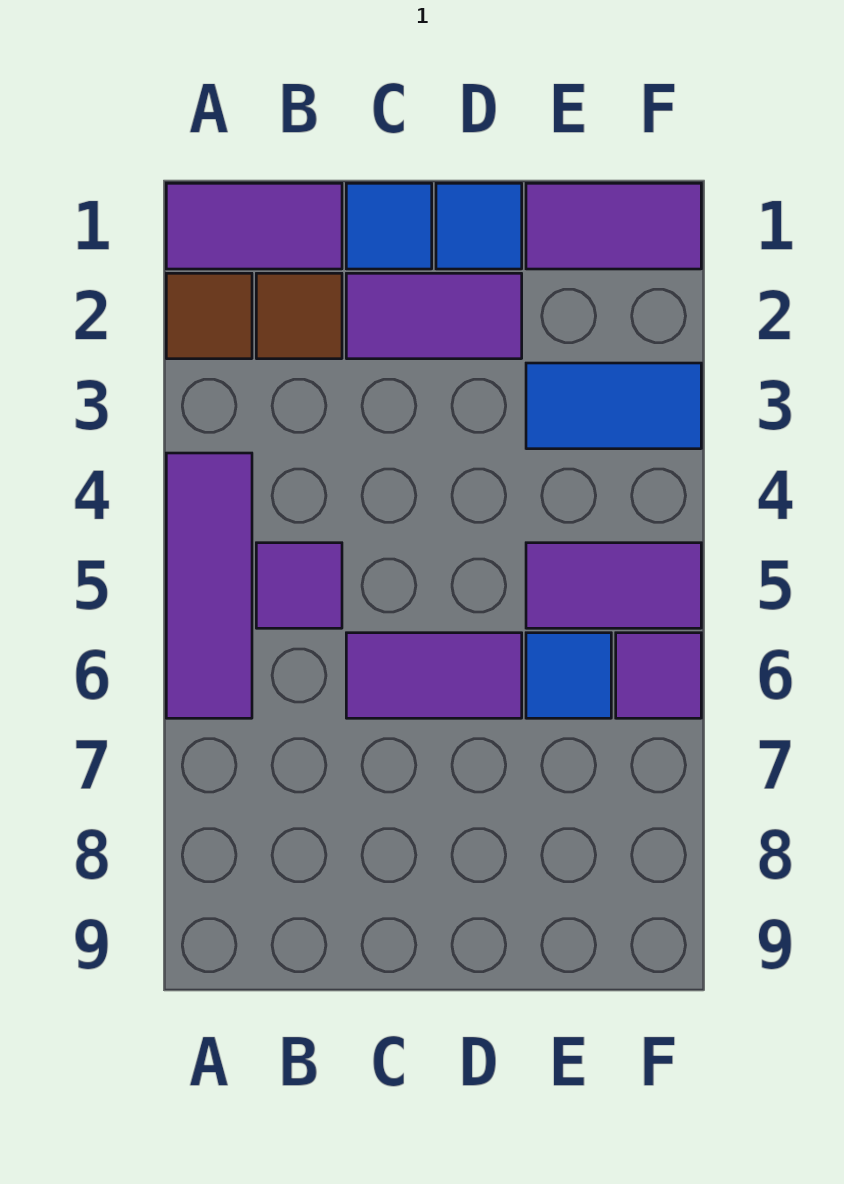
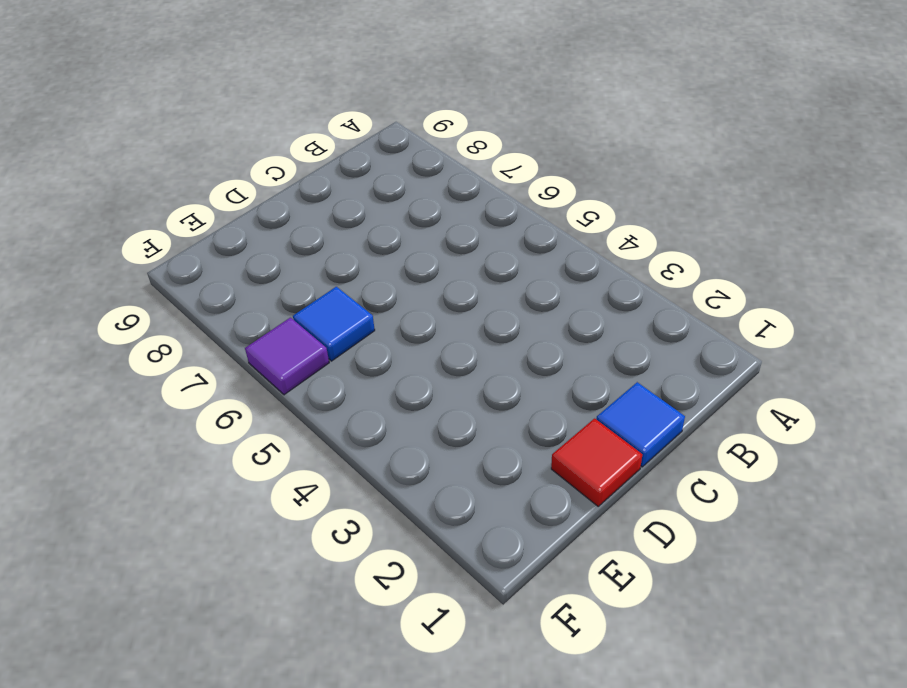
red 1x1 tile [551,418,642,506] -> blue 1x1 tile [436,183,522,269]
none -> purple 1x2 tile [166,183,342,269]
none -> brown 1x1 tile [166,273,252,359]
none -> purple 1x3 tile [166,453,252,718]

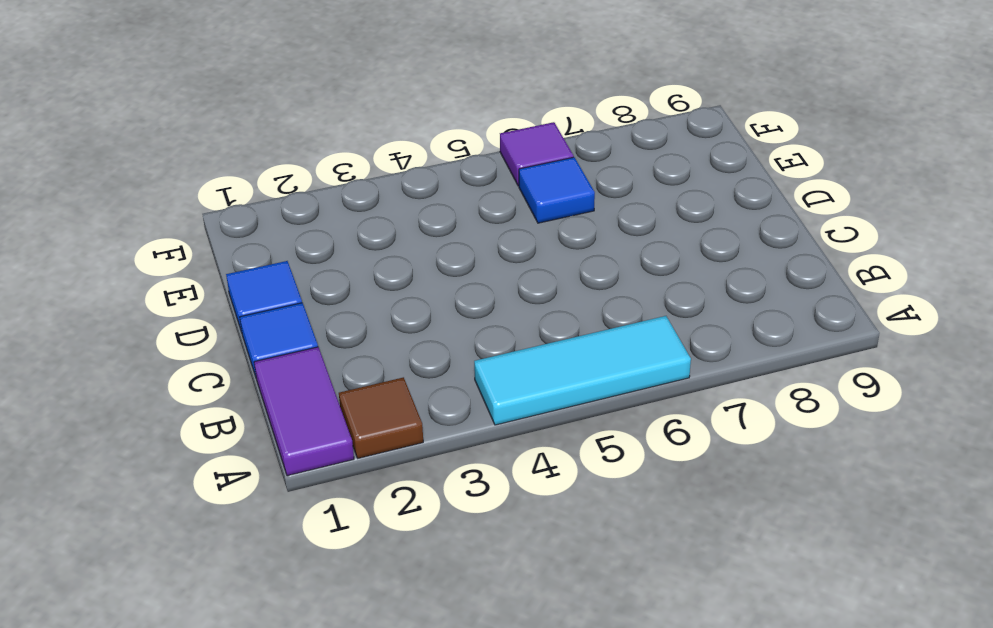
cyan 1x3 tile [474,316,691,425] -> purple 1x3 tile [166,453,252,718]
none -> brown 1x1 tile [256,273,342,359]
none -> purple 1x1 tile [256,543,342,628]
none -> purple 1x2 tile [346,273,522,359]

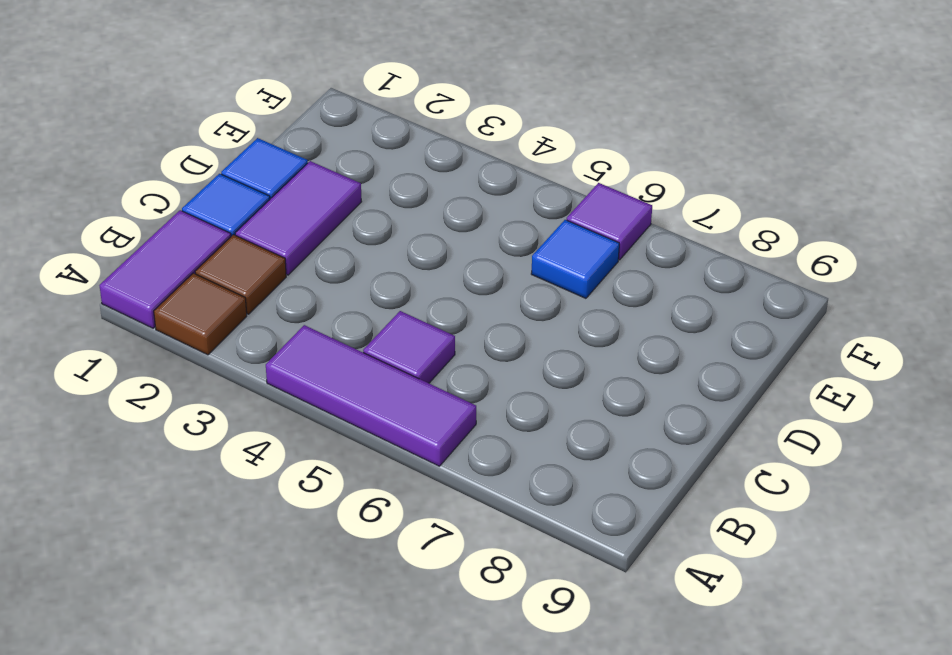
none -> purple 1x2 tile [346,633,522,718]
none -> purple 1x2 tile [526,183,701,269]
none -> blue 1x2 tile [526,363,701,449]

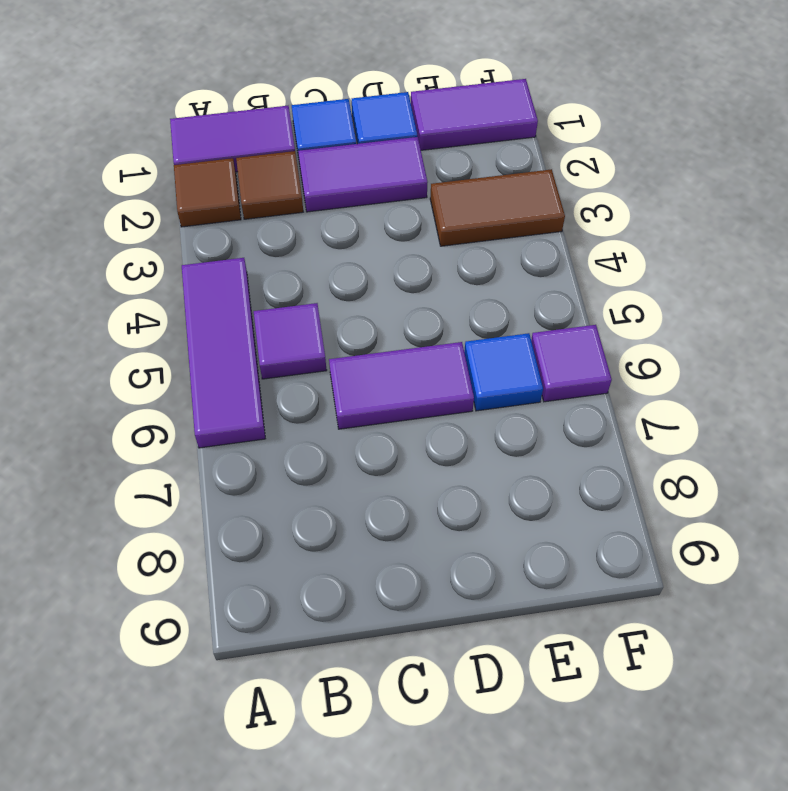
brown 1x2 tile [430,169,565,246] -> blue 1x2 tile [526,363,701,449]
none -> purple 1x2 tile [526,543,701,628]

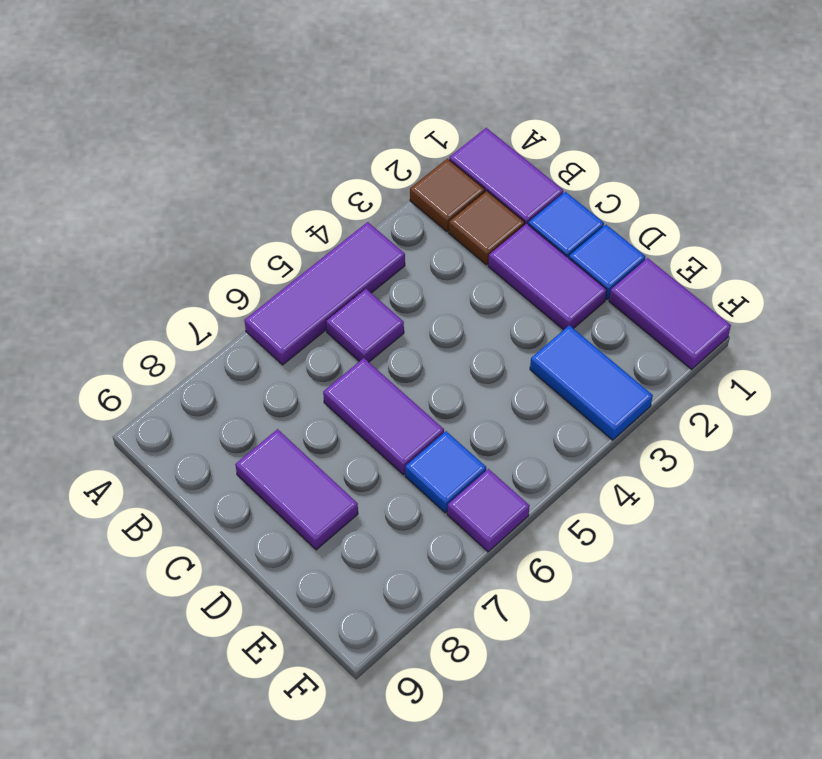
purple 1x2 tile [235,429,358,550] -> purple 1x2 tile moved to [526,543,701,628]

